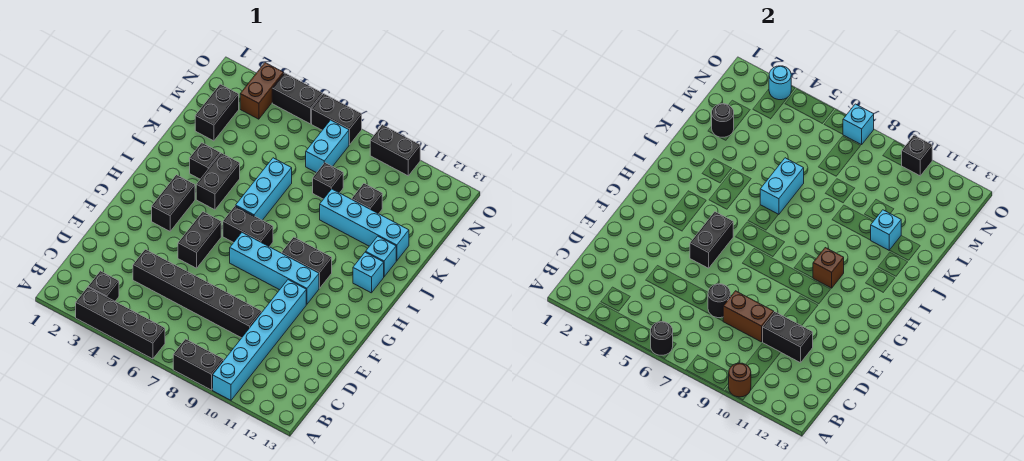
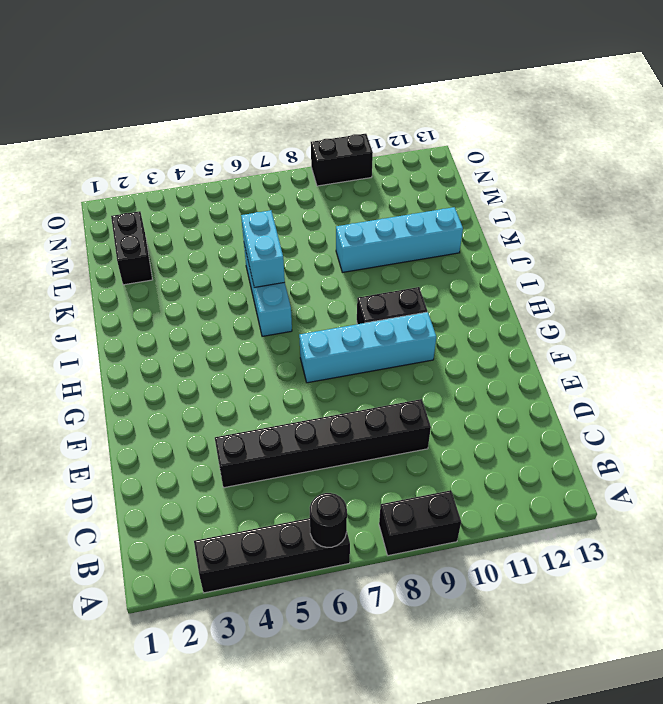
none -> cyan 1x6 brick [213,280,306,400]
none -> black 1x1 brick [88,271,119,301]
none -> black 1x2 brick [178,212,221,268]
none -> black 1x2 brick [152,175,195,231]

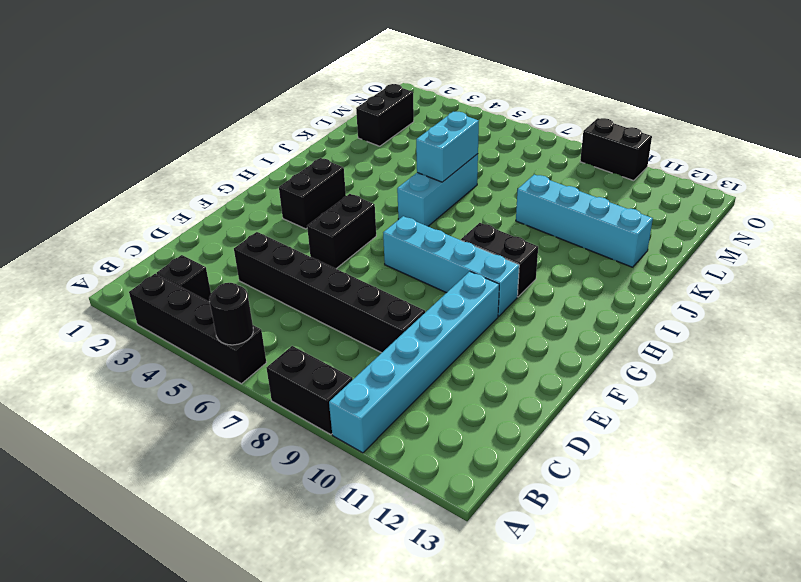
none -> black 1x2 brick [223,206,273,247]
none -> black 1x2 brick [196,153,240,210]
none -> cyan 1x1 brick [353,252,384,293]
none -> black 1x1 brick [190,143,220,179]

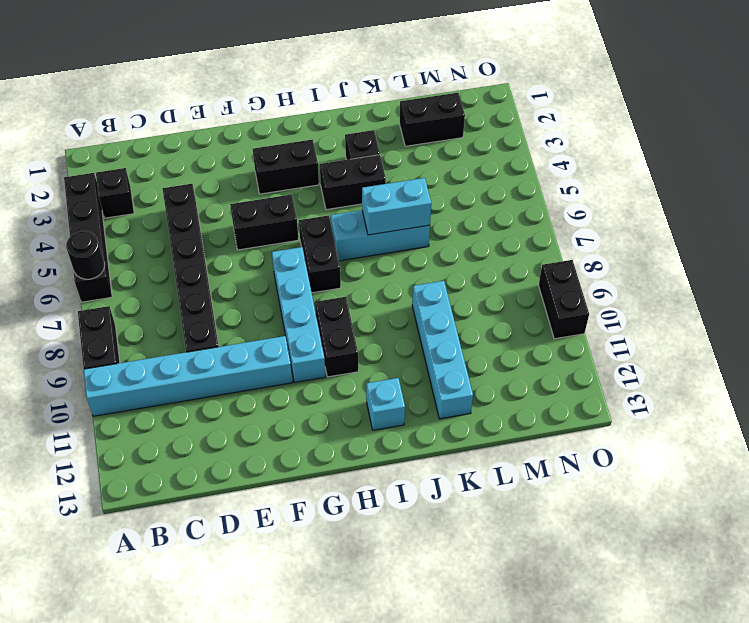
none -> cyan 1x1 brick [366,236,396,277]
none -> black 1x1 brick [313,163,343,199]
none -> black 1x1 brick [352,184,382,214]
none -> cyan 1x2 brick [306,120,349,173]

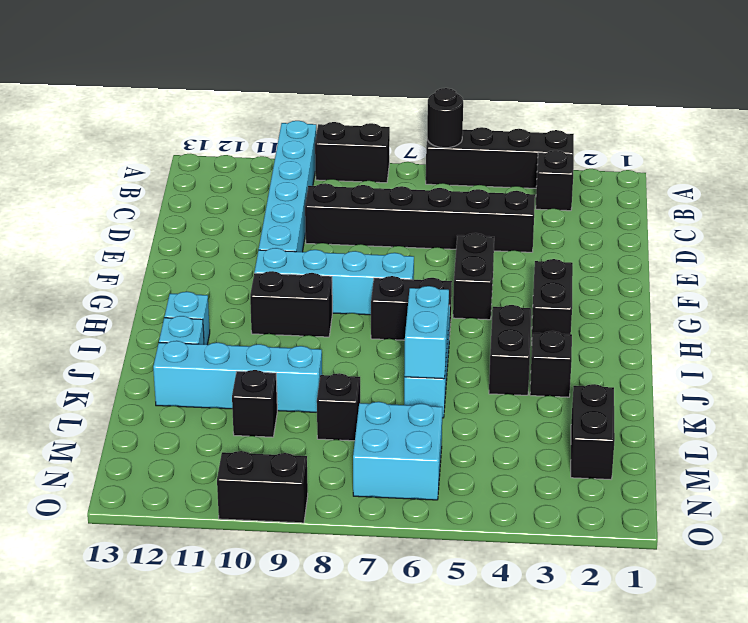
cyan 2x2 brick [353,402,443,500] -> cyan 1x2 brick [306,120,349,173]
none -> brown 1x2 brick [240,63,284,119]
none -> black 1x2 brick [272,73,323,124]
none -> black 1x2 brick [312,94,362,145]
none -> brown 1x1 round brick [728,363,751,397]

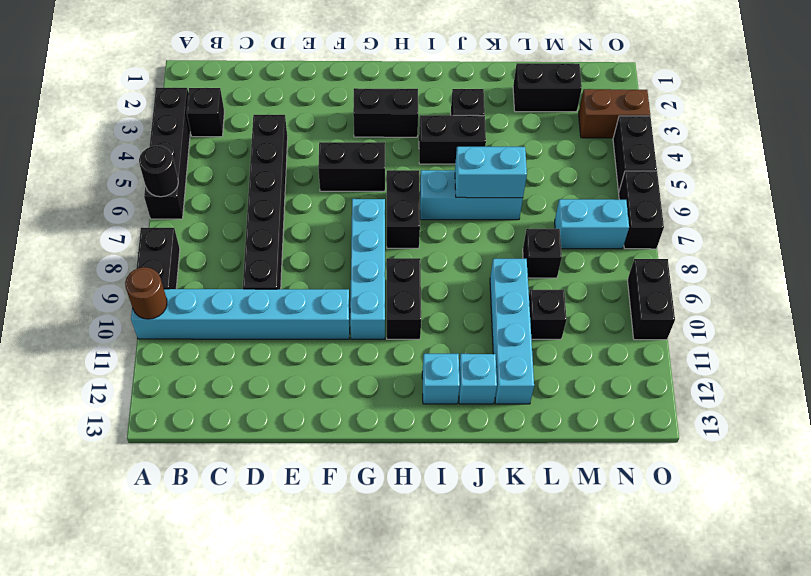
none -> black 1x1 round brick [708,284,730,318]
none -> brown 1x2 brick [723,291,774,342]
none -> black 1x2 brick [763,312,813,363]
none -> black 1x2 brick [690,212,733,268]

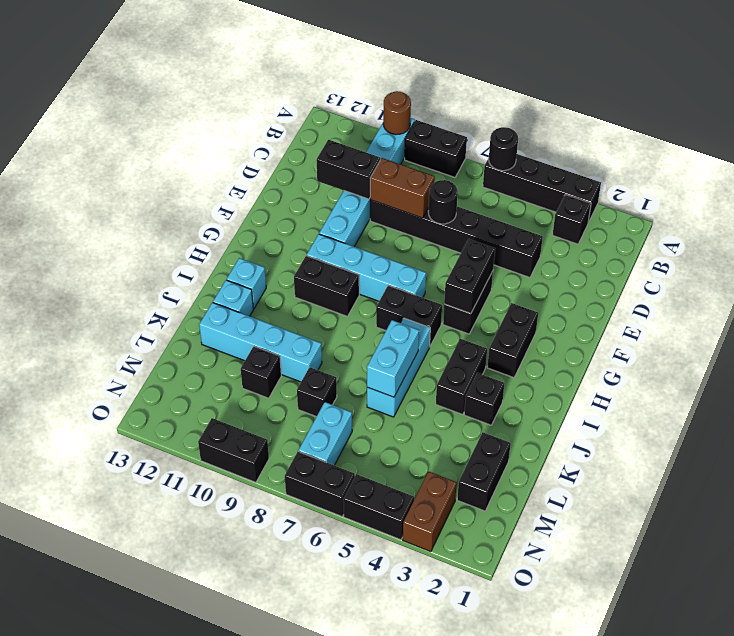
none -> brown 1x1 brick [813,248,844,288]
none -> cyan 1x1 brick [871,210,901,250]
none -> black 1x1 round brick [712,104,734,137]
none -> cyan 1x1 round brick [769,66,791,100]

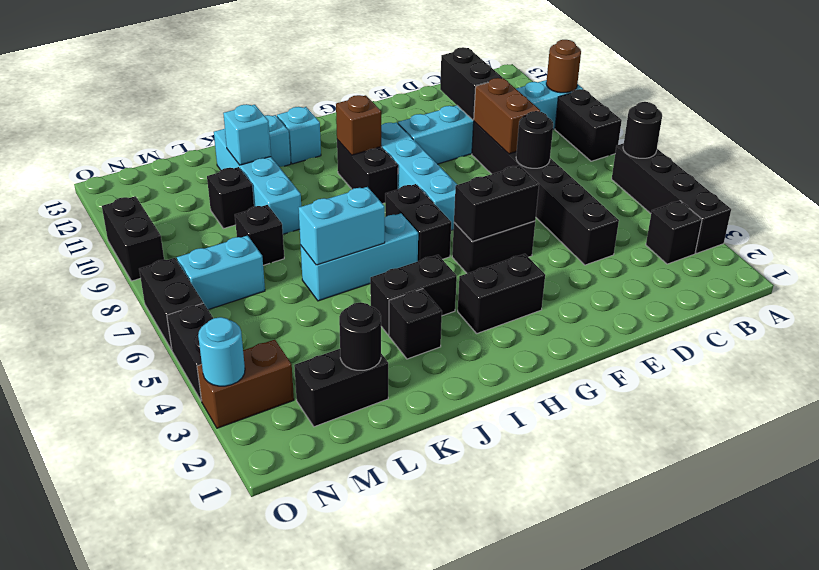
none -> cyan 1x1 brick [843,104,874,145]
none -> black 1x1 brick [902,135,932,176]

